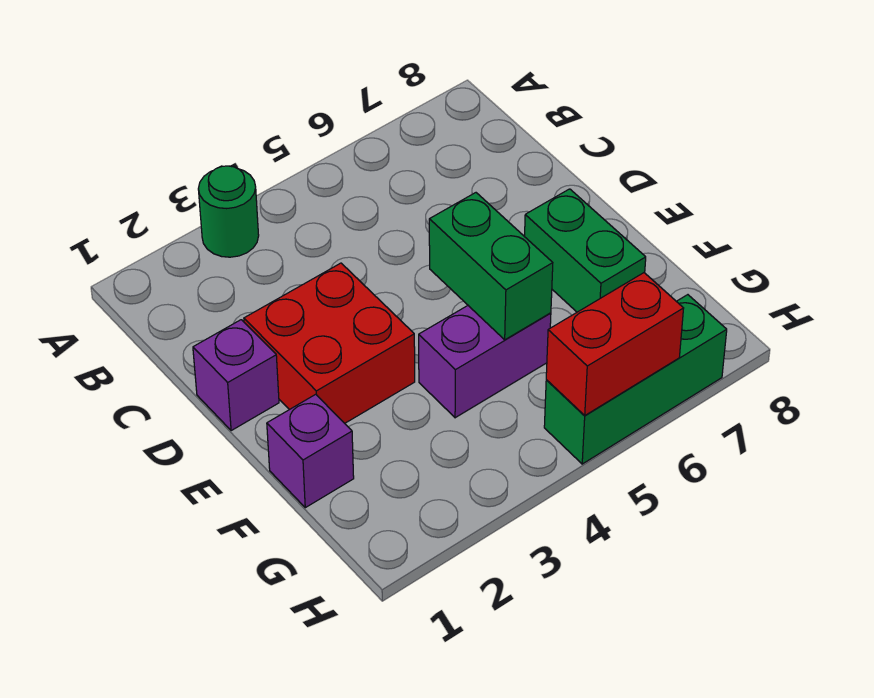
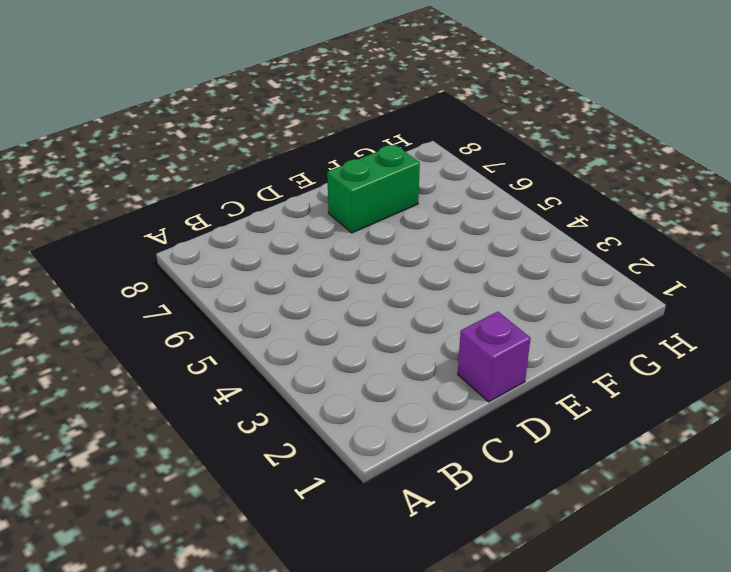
none -> green 1x1 round brick [198,166,259,257]
none -> red 2x2 brick [244,263,415,423]

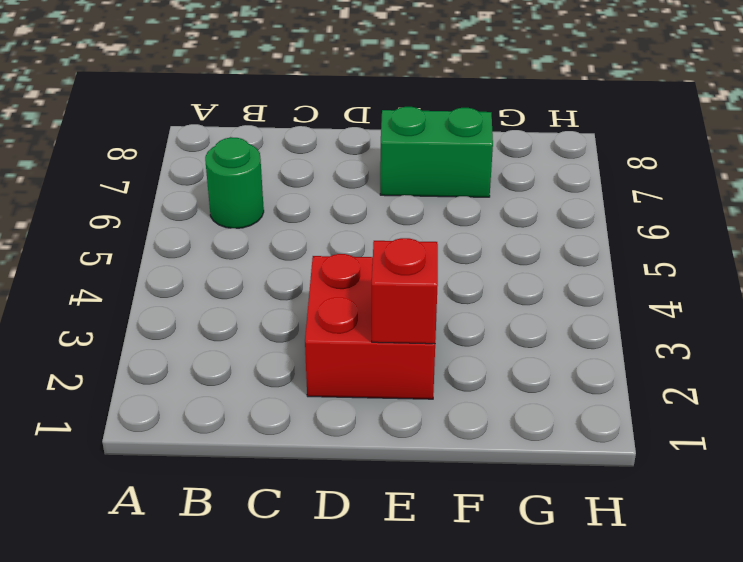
green 1x1 round brick [205,137,264,228] -> green 1x1 round brick moved to [198,166,259,257]
red 1x1 brick [372,238,438,344] -> none
none -> purple 1x1 brick [193,320,279,431]
none -> purple 1x1 brick [267,394,354,508]

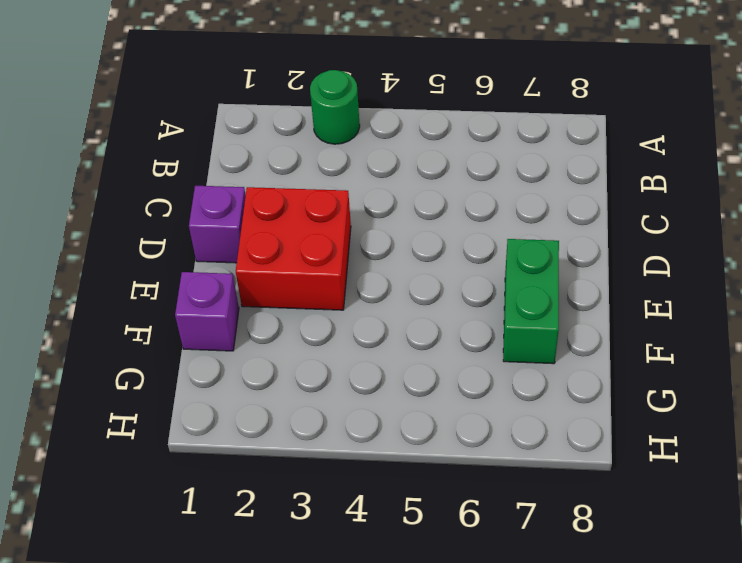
none -> purple 1x2 brick [419,306,551,418]
none -> green 1x3 brick [544,295,727,464]

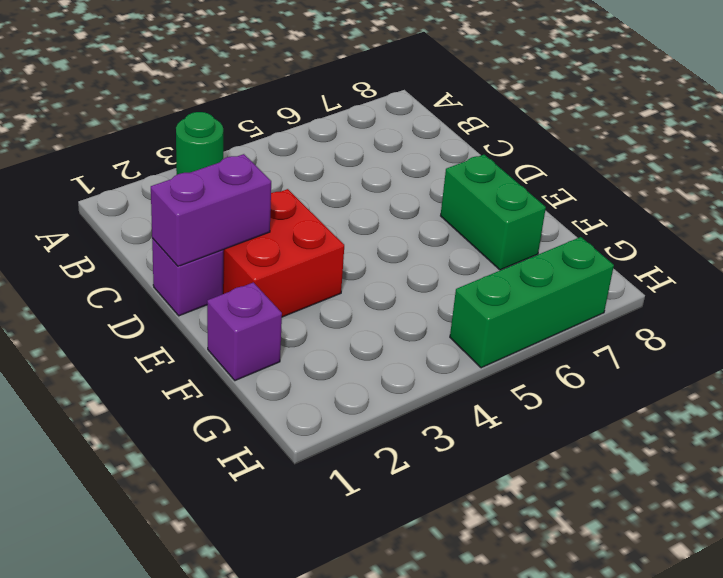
purple 1x2 brick [151,154,271,266] -> purple 1x2 brick moved to [419,306,551,418]
none -> green 1x2 brick [429,193,553,340]
none -> red 1x2 brick [546,273,684,416]

